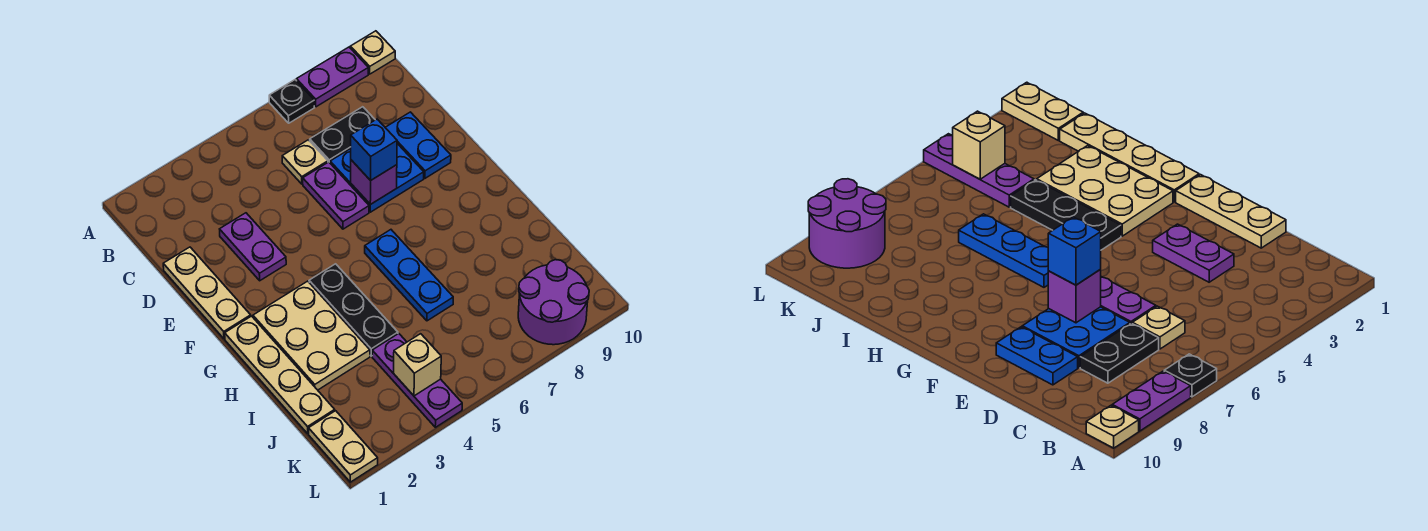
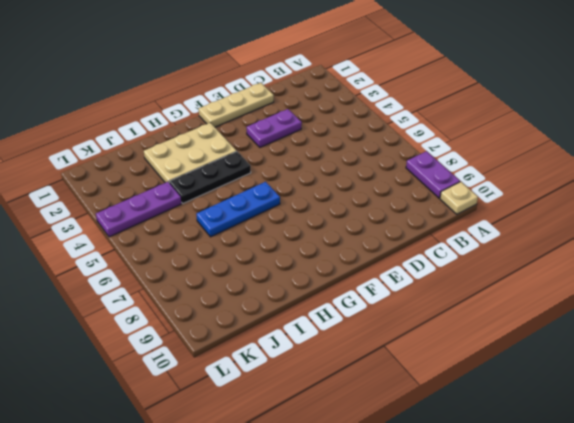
none -> black 1x1 plate [269,80,314,123]
none -> tan 1x1 plate [282,140,328,184]
none -> black 1x2 plate [310,107,375,163]

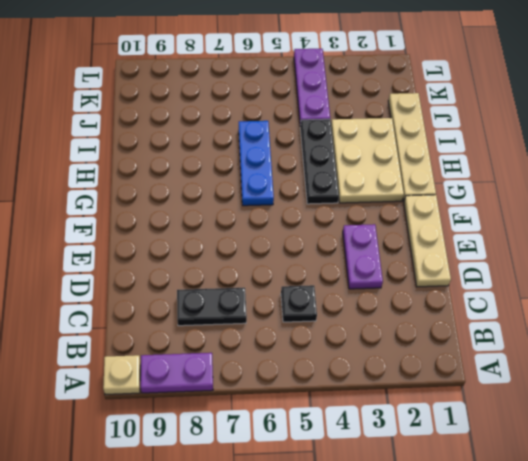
black 1x1 plate [281,285,317,322] -> black 1x1 plate moved to [269,80,314,123]
none -> tan 1x1 plate [282,140,328,184]
none -> purple 1x2 plate [303,162,369,229]
none -> blue 2x2 plate [330,144,424,212]

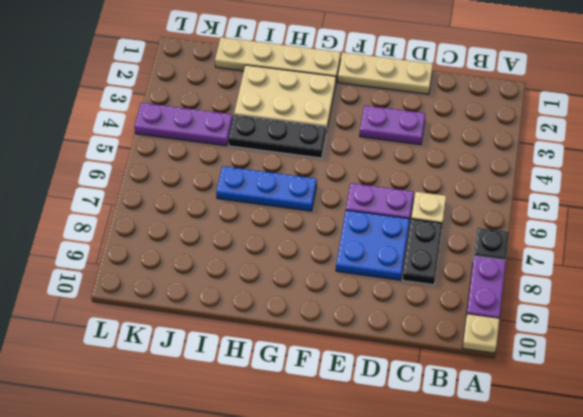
none -> blue 1x2 plate [385,112,451,178]
none -> tan 1x2 plate [309,411,378,482]
none -> purple 2x2 round brick [518,260,589,345]

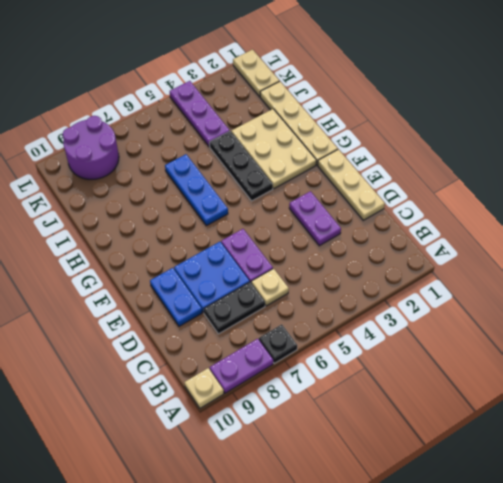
none -> purple 1x1 brick [351,160,397,205]
none -> tan 1x1 brick [394,334,441,396]
none -> blue 1x1 brick [351,119,397,181]

